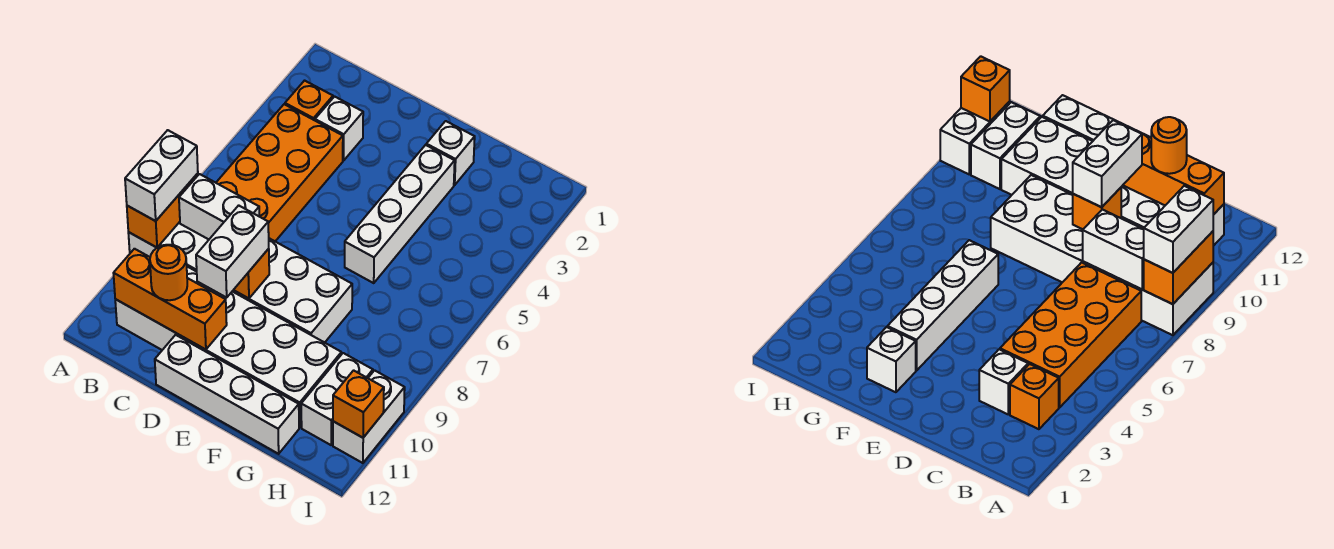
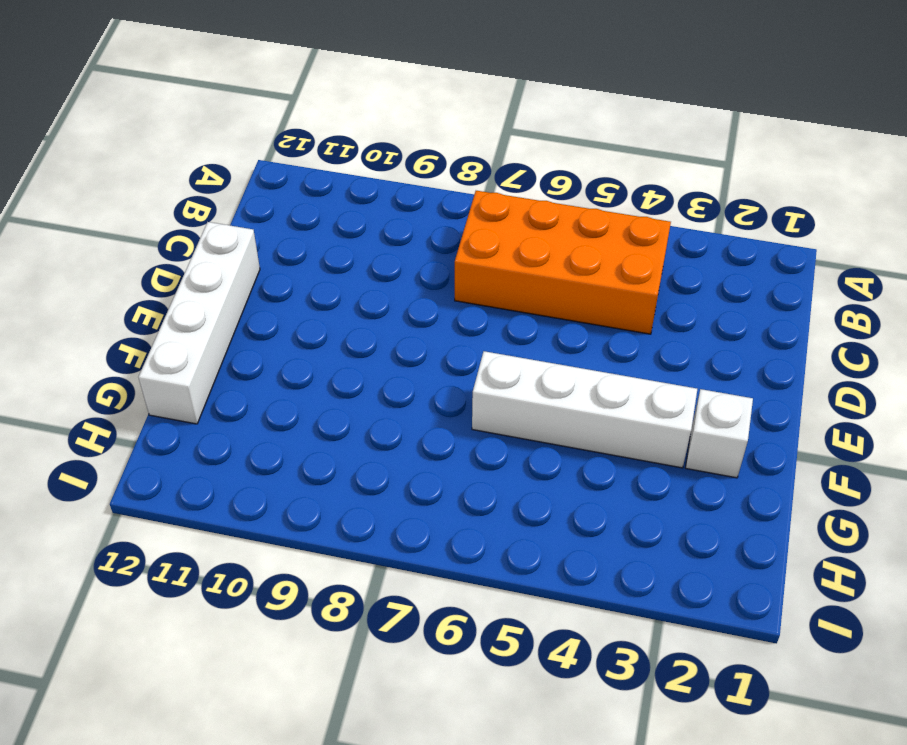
none -> white 2x6 brick [128,222,352,343]
none -> orange 1x1 brick [285,81,333,120]
none -> white 2x6 brick [115,267,341,428]

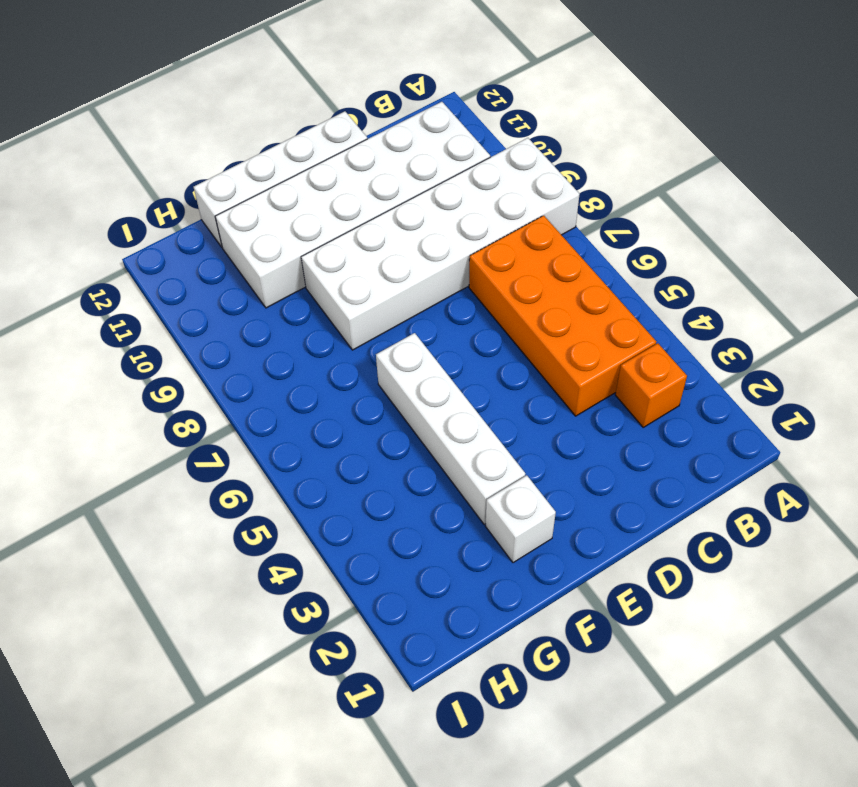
none -> white 1x1 brick [315,97,363,160]
none -> white 1x2 brick [301,353,373,445]
none -> white 1x2 brick [333,370,405,463]

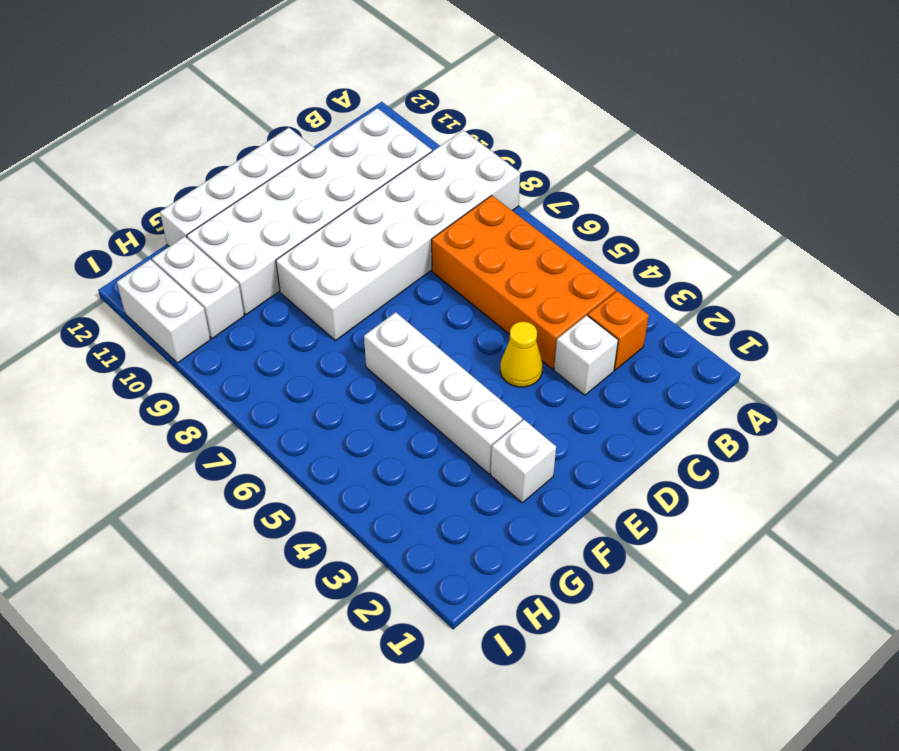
yellow 1x1 cone [500,322,543,387] -> none
none -> orange 1x2 brick [127,173,198,248]
none -> white 1x2 brick [179,174,259,239]
none -> orange 1x3 brick [113,249,227,350]

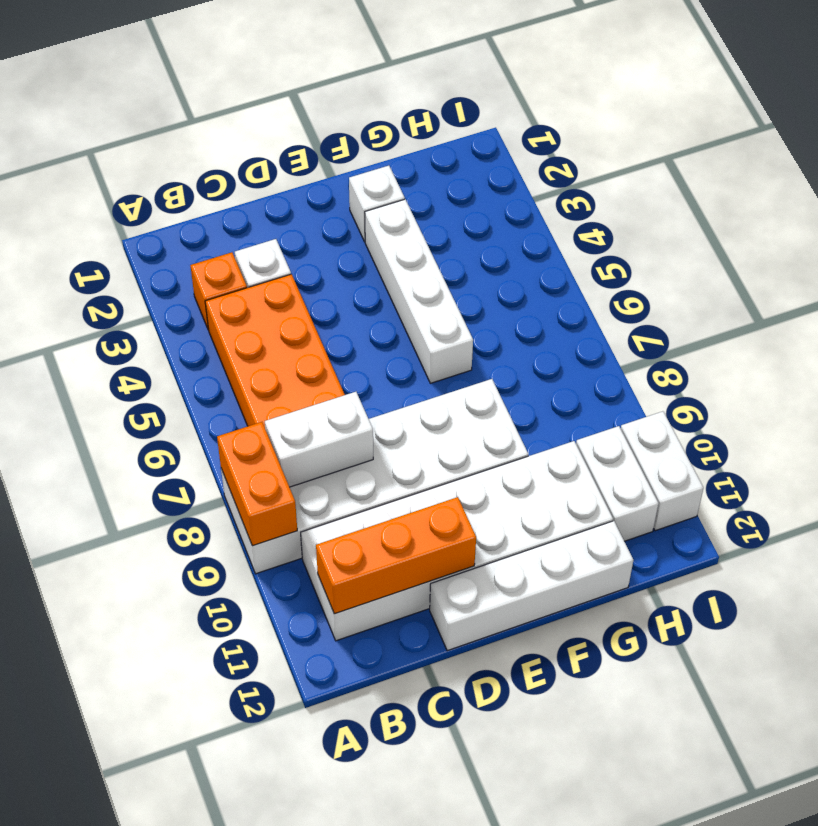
none -> orange 1x1 brick [234,249,269,299]
none -> orange 1x1 brick [333,370,384,438]
none -> white 1x2 brick [125,130,198,221]

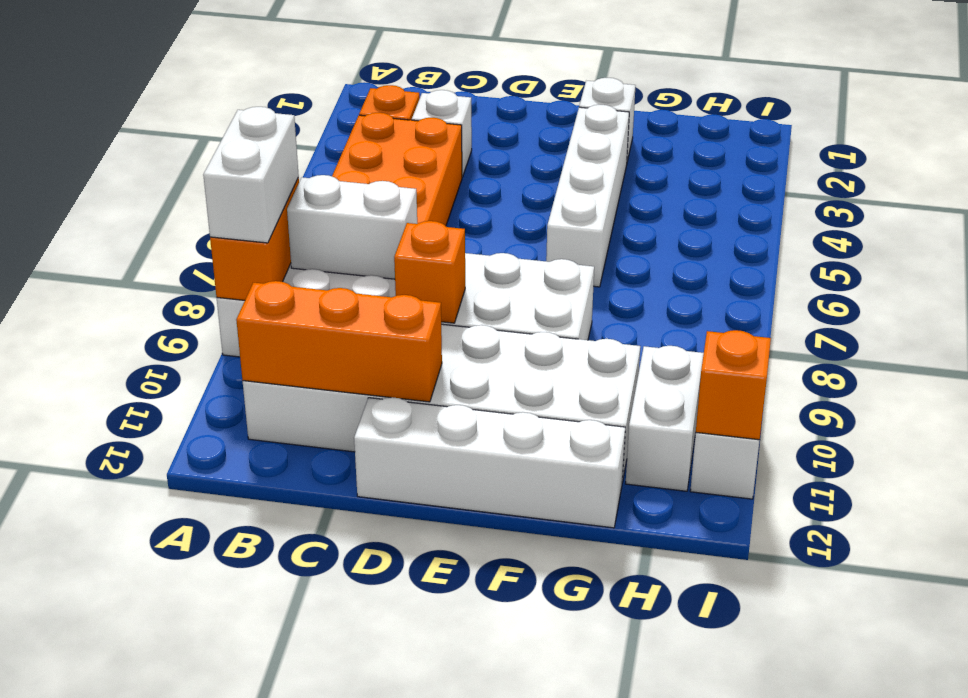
none -> orange 1x1 round brick [150,245,187,300]
none -> white 1x2 brick [196,205,269,297]

